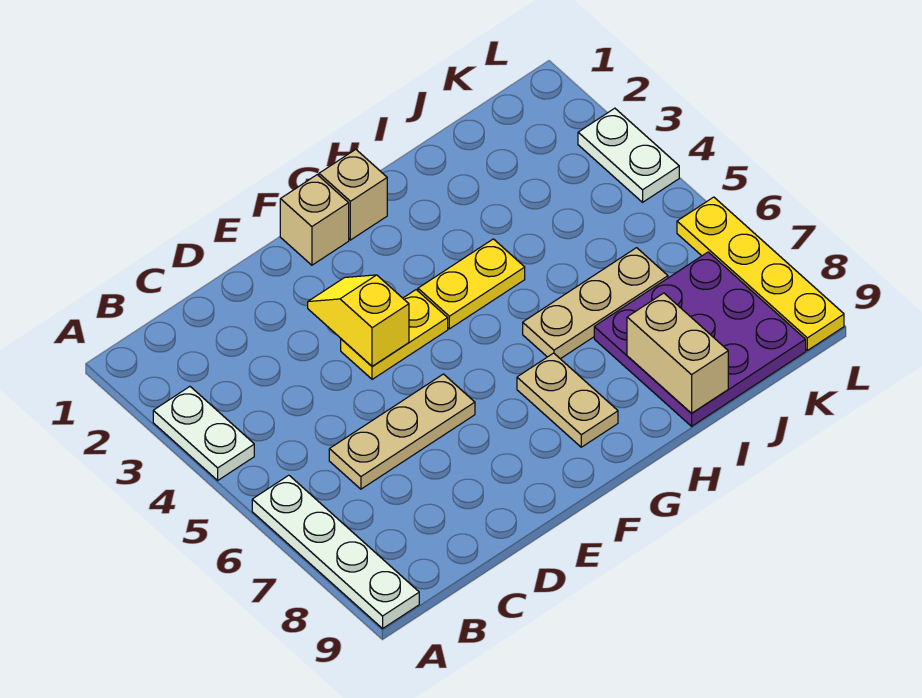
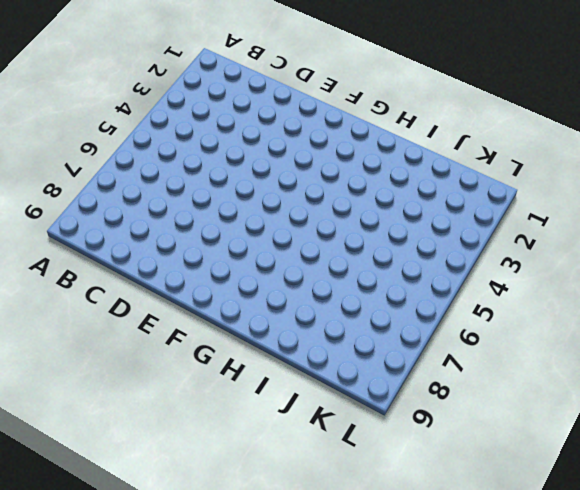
none -> white 1x2 plate [153,387,254,480]
none -> white 1x4 plate [252,475,419,629]
none -> tan 1x3 plate [329,374,475,489]

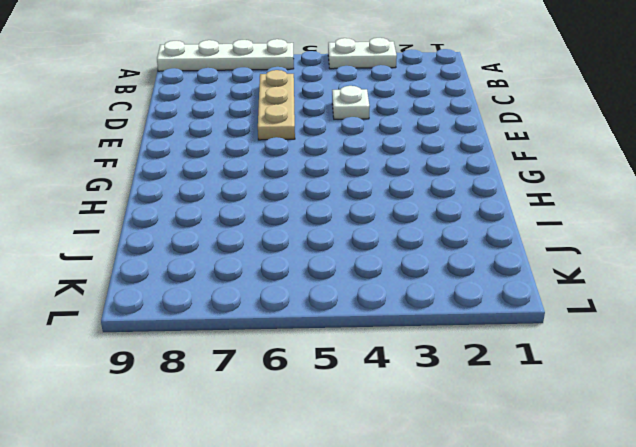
white 1x1 plate [332,86,370,119] -> none
none -> yellow 1x2 plate [341,290,448,379]
none -> tan 1x1 brick [280,175,349,265]
none -> tan 1x1 brick [319,149,387,240]

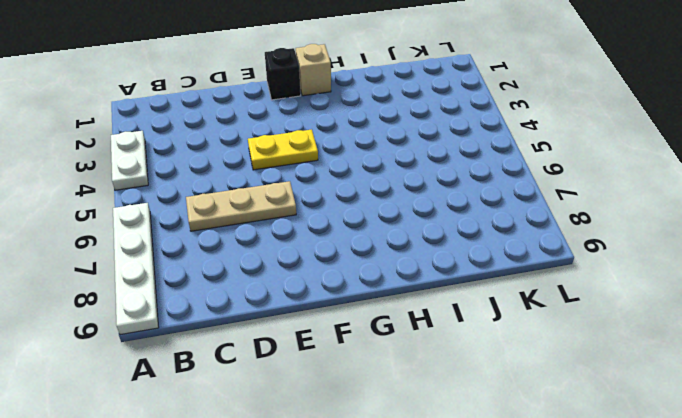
black 1x1 brick [265,48,301,100] -> tan 1x1 brick [280,175,349,265]
none -> yellow 1x2 plate [418,239,525,329]
none -> tan 1x2 plate [517,353,618,447]
none -> tan 1x3 plate [523,248,668,359]

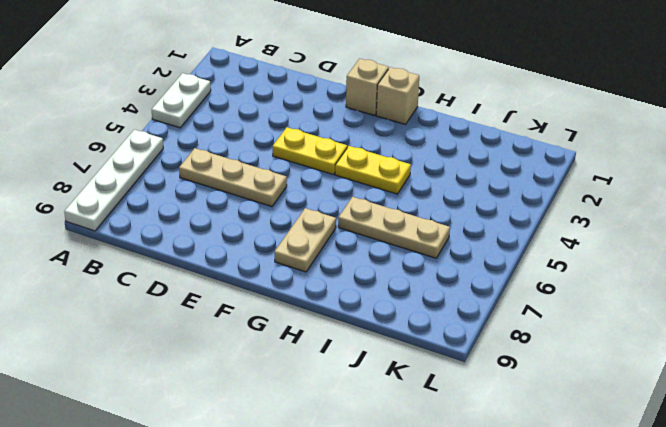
none -> purple 3x3 plate [594,252,806,426]
none -> white 1x2 plate [578,108,679,202]
none -> yellow 1x4 plate [677,197,844,350]

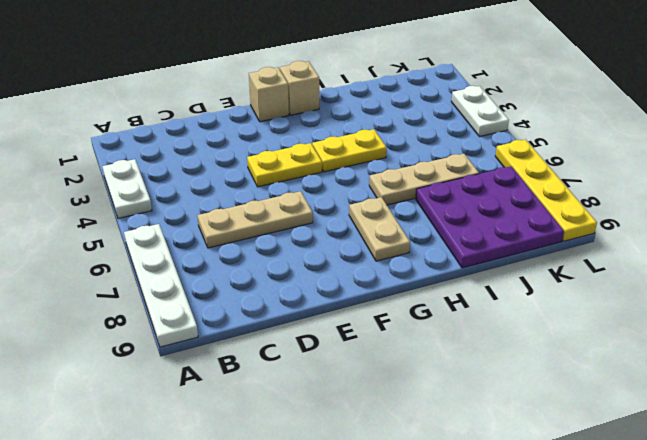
none -> yellow 1x2 slope [308,275,409,366]
none -> tan 1x2 brick [627,293,728,414]

